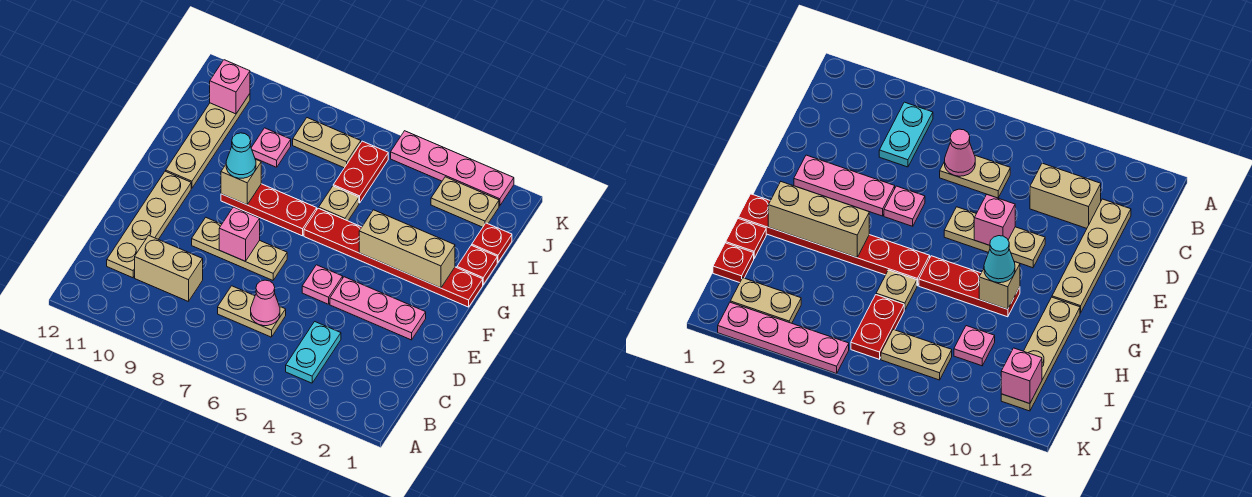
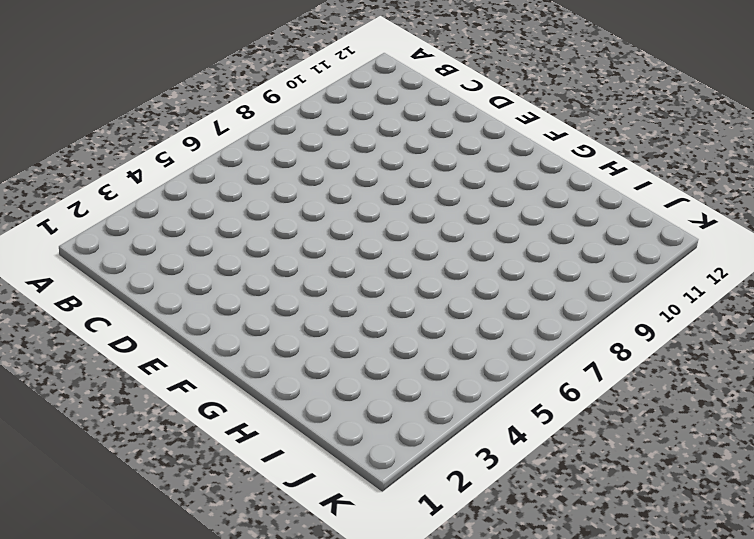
none -> cyan 1x2 plate [286,322,341,383]
none -> tan 1x2 plate [218,286,286,337]
none -> tan 1x2 brick [135,235,203,302]

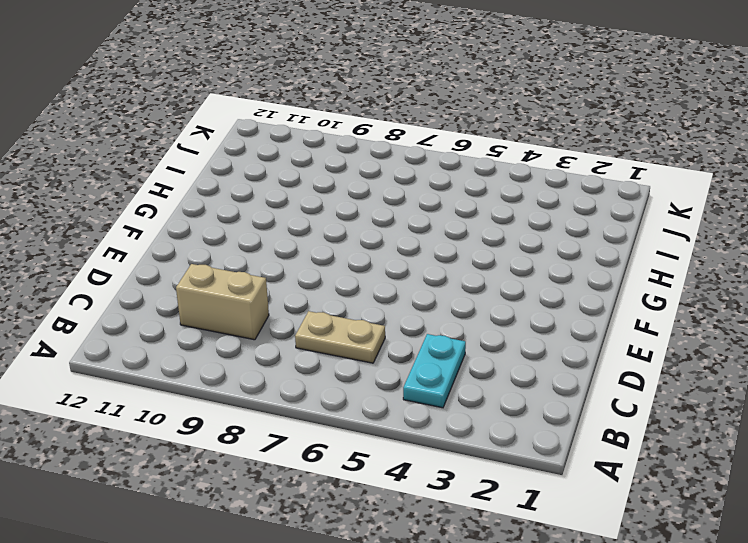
none -> tan 1x4 plate [107,171,191,278]
none -> pink 1x3 plate [330,277,426,340]
none -> pink 1x1 plate [302,265,343,304]

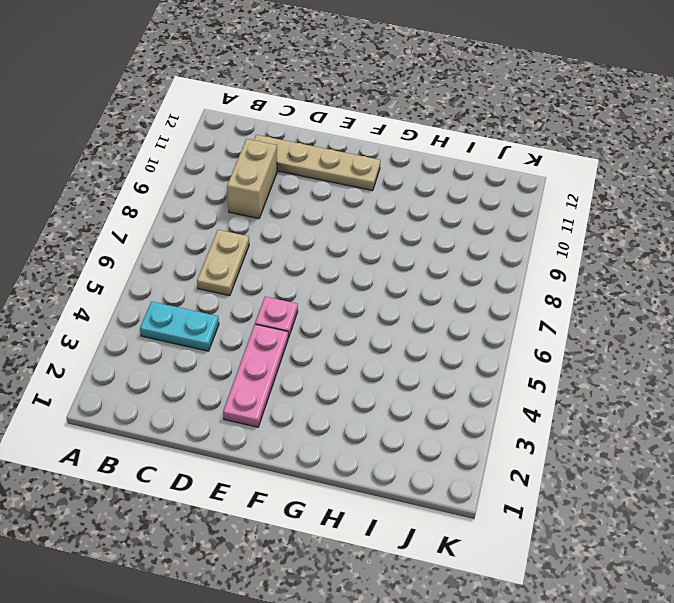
none -> tan 1x3 plate [192,218,287,280]
none -> red 1x6 plate [304,208,483,307]
none -> red 1x3 plate [221,184,317,236]

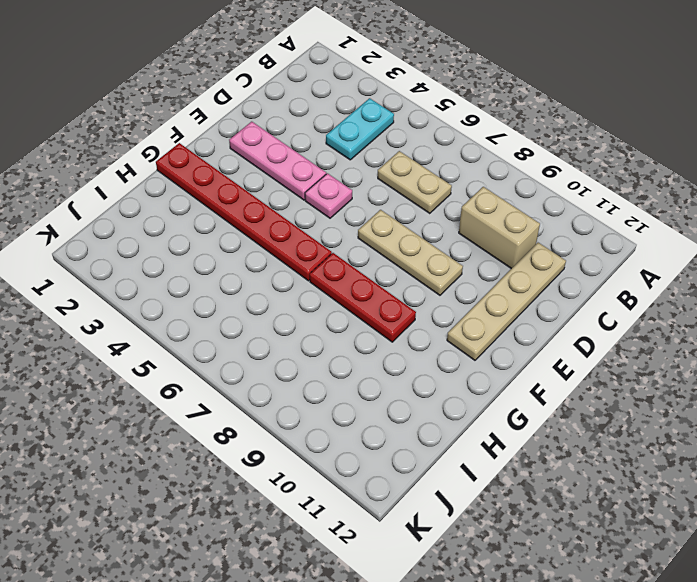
none -> tan 1x4 plate [166,94,250,188]
none -> red 1x1 plate [457,245,497,285]
none -> tan 1x1 plate [319,186,359,221]

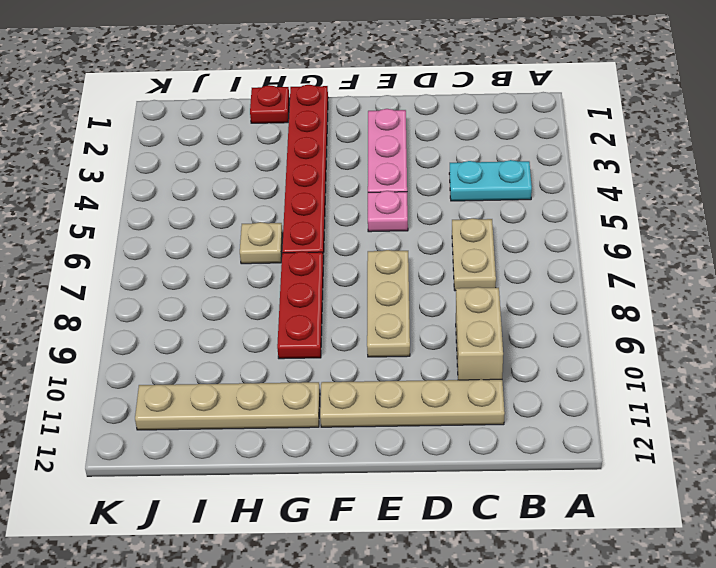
none -> red 1x1 plate [472,223,512,262]
none -> red 1x2 plate [333,141,388,203]
none -> pink 1x1 plate [251,128,291,167]

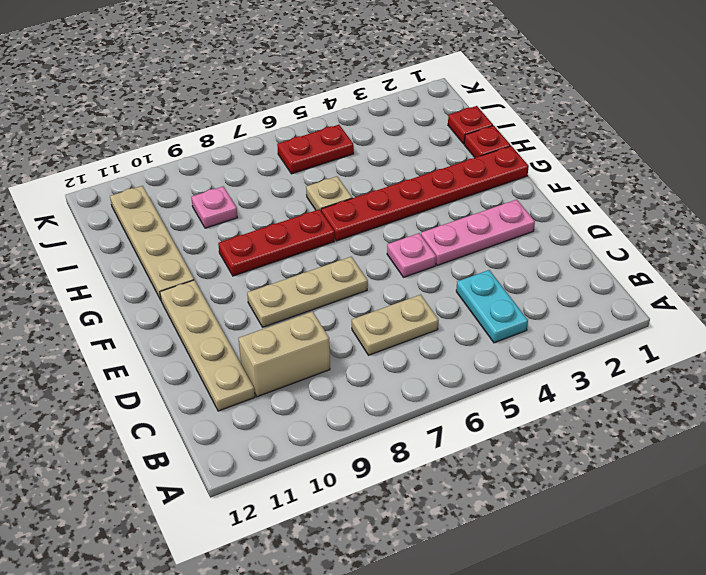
red 1x2 plate [277,125,354,174] -> red 1x2 plate turned to [333,141,388,203]
none -> tan 1x2 plate [431,177,499,227]
none -> tan 1x2 plate [293,118,361,168]
none -> pink 1x4 plate [391,131,514,206]

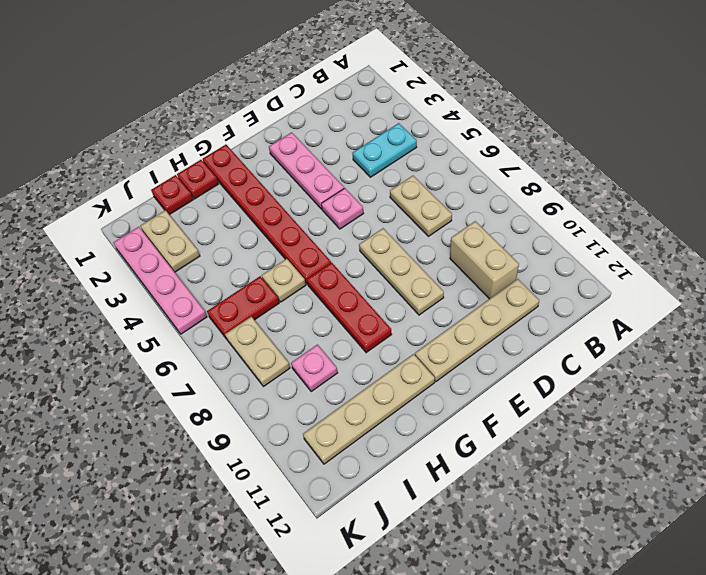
none -> pink 1x1 cone [251,280,280,326]
none -> pink 1x1 brick [219,207,260,261]
none -> tan 1x3 brick [359,210,455,288]

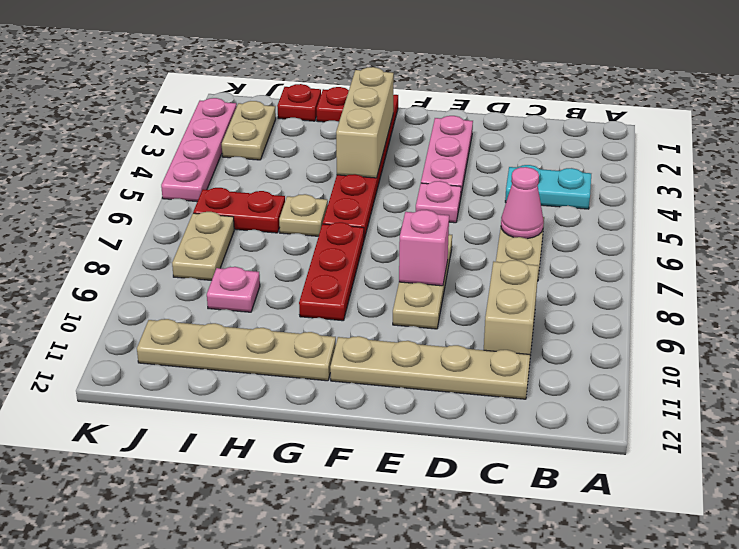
none -> tan 1x1 brick [221,159,261,205]
none -> pink 1x1 brick [210,60,250,114]
none -> cyan 1x1 cone [226,133,256,178]

